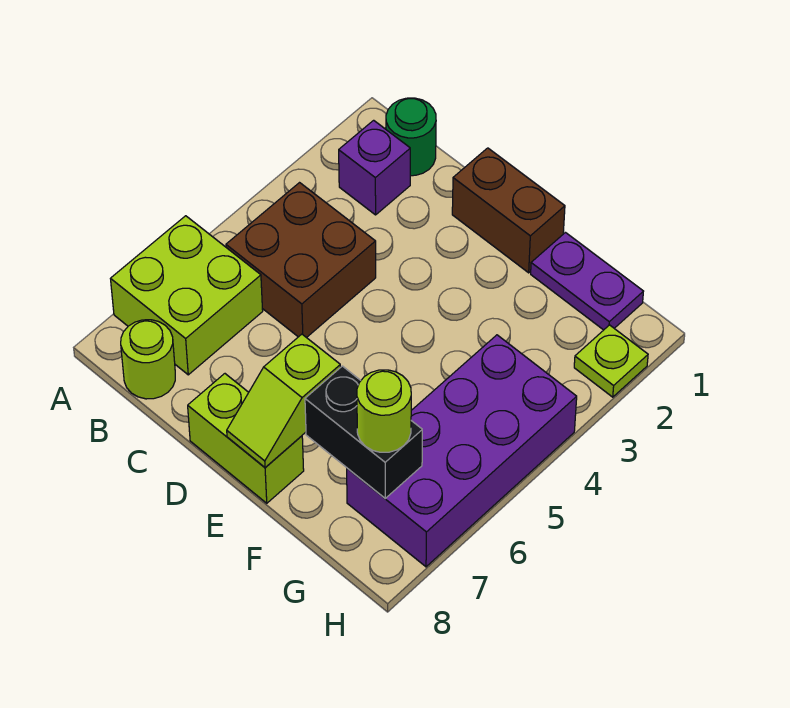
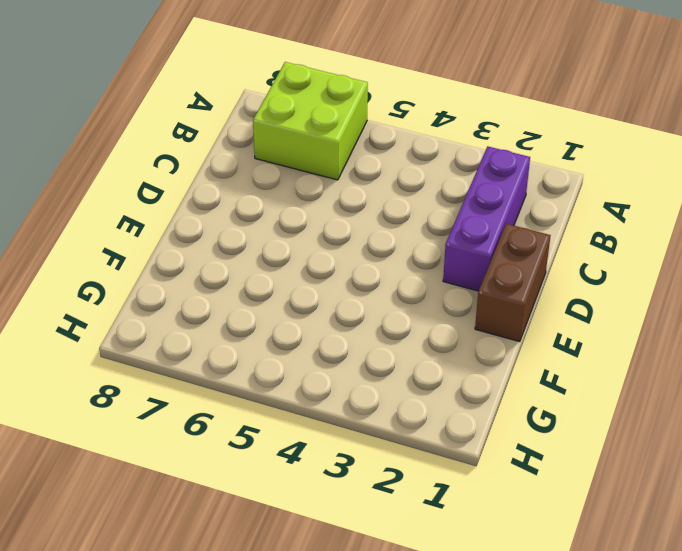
purple 1x3 brick [443,146,530,291] -> purple 1x1 brick [339,120,410,215]
none -> green 1x1 round brick [386,98,436,176]
none -> brown 2x2 brick [226,183,376,338]
none -> lime 1x1 round brick [121,320,175,399]

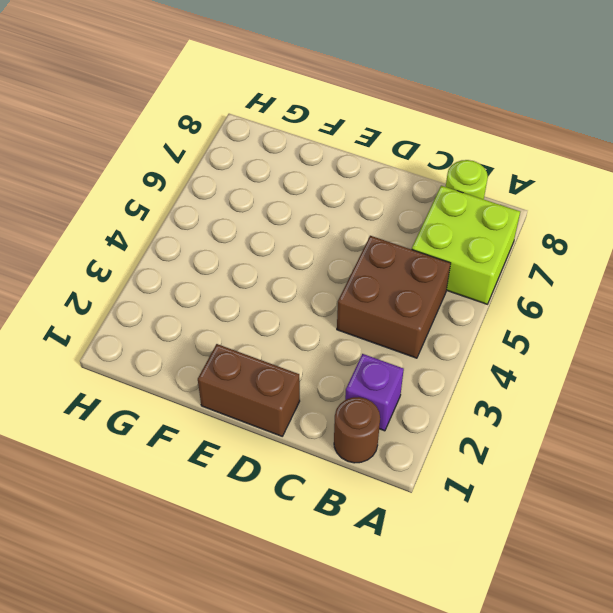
brown 1x1 round brick [334,397,380,463] -> green 1x1 round brick [386,98,436,176]
none -> lime 1x2 brick [188,374,304,503]
none -> purple 1x2 plate [531,233,644,330]
none -> purple 2x4 brick [347,335,577,567]

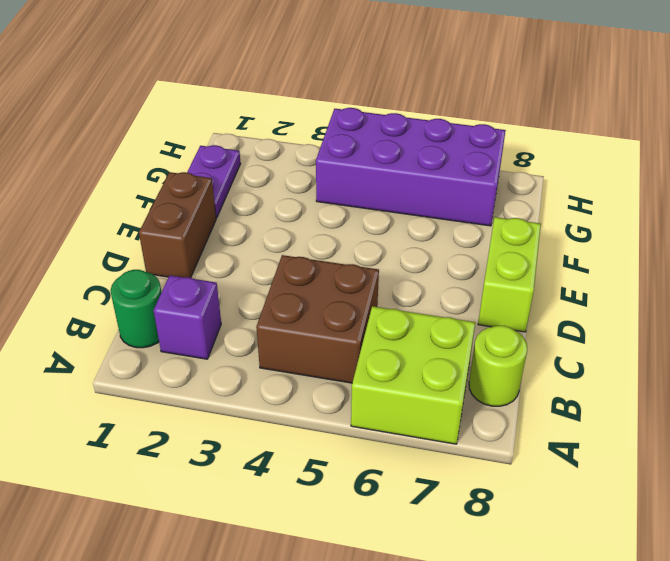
none -> lime 1x1 plate [574,325,648,397]
none -> lime 1x2 slope [227,334,340,467]
none -> black 1x2 brick [305,366,422,498]

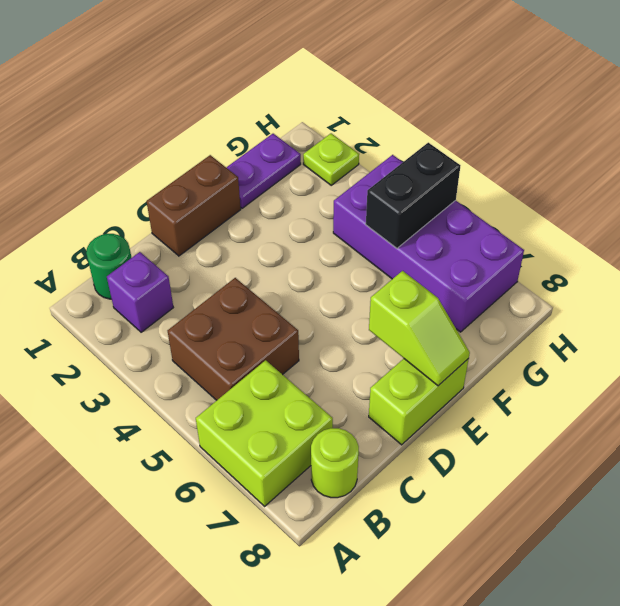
black 1x2 brick [366,143,460,248] -> black 1x2 brick moved to [305,366,422,498]
none -> lime 1x1 round brick [357,370,411,452]

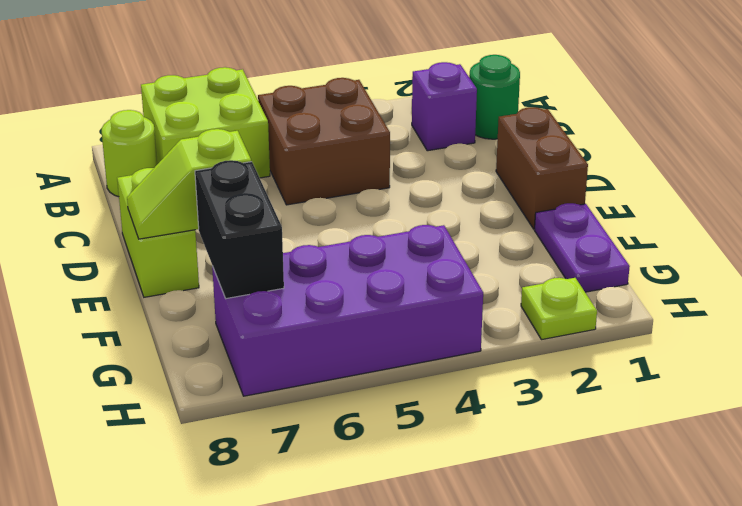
none -> lime 1x1 round brick [357,370,411,452]

